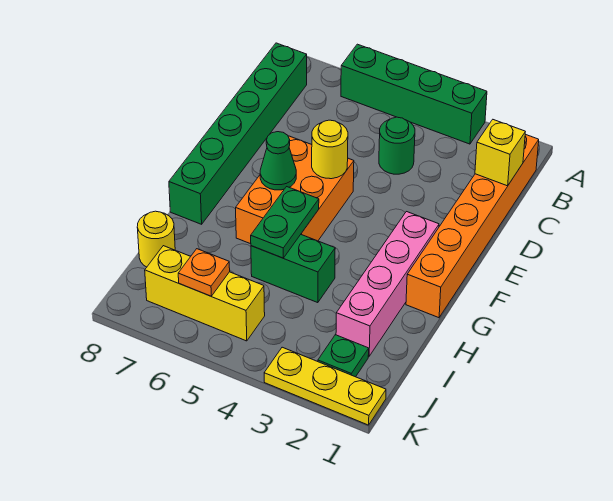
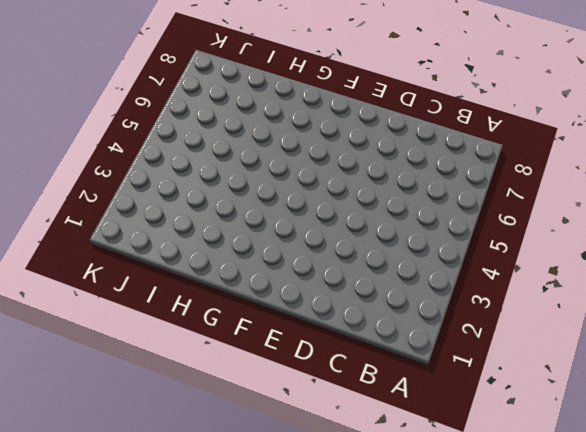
none -> green 1x4 brick [341,44,487,144]
none -> orange 1x6 brick [406,134,539,318]
none -> green 1x6 brick [169,43,307,224]

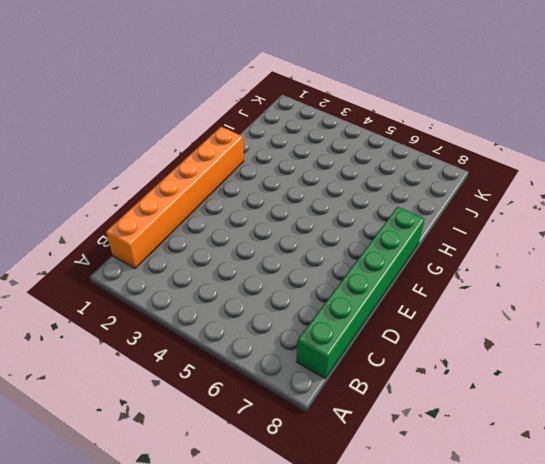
none -> green 1x4 brick [341,44,487,144]
none -> green 1x1 round brick [379,117,415,174]
none -> orange 2x3 brick [236,136,354,244]

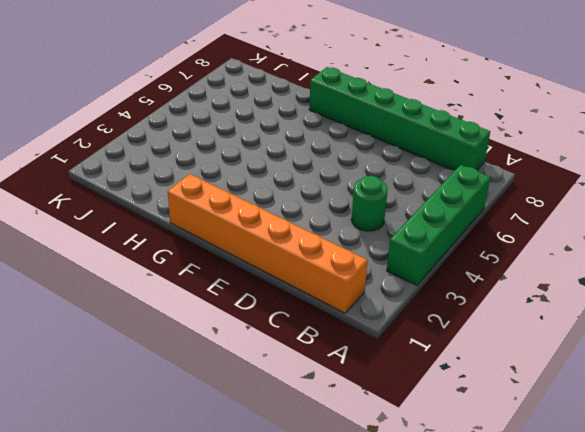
none -> orange 2x3 brick [236,136,354,244]
none -> pink 1x4 brick [336,212,439,356]
none -> green 1x2 brick [251,235,335,303]

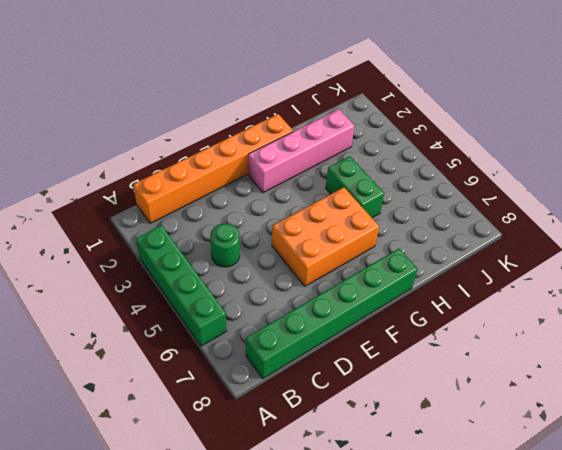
none -> yellow 1x1 round brick [137,211,175,267]
none -> green 1x1 plate [318,335,369,377]
none -> yellow 1x3 brick [145,246,265,341]

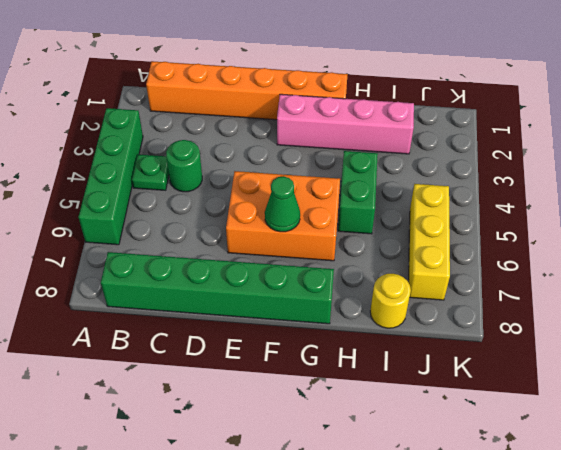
green 1x1 plate [132,154,169,190] -> green 1x1 plate moved to [318,335,369,377]
none -> yellow 1x3 plate [264,347,386,425]
none -> yellow 1x1 brick [475,120,525,186]
none -> yellow 1x1 round brick [312,120,348,179]

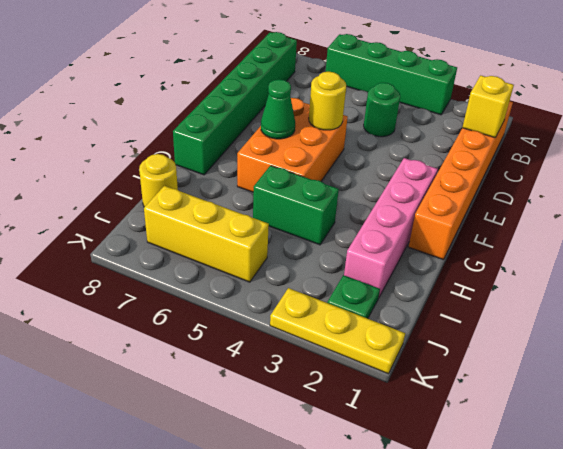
none -> green 1x2 plate [251,187,319,258]
none -> orange 1x1 plate [178,249,230,296]

